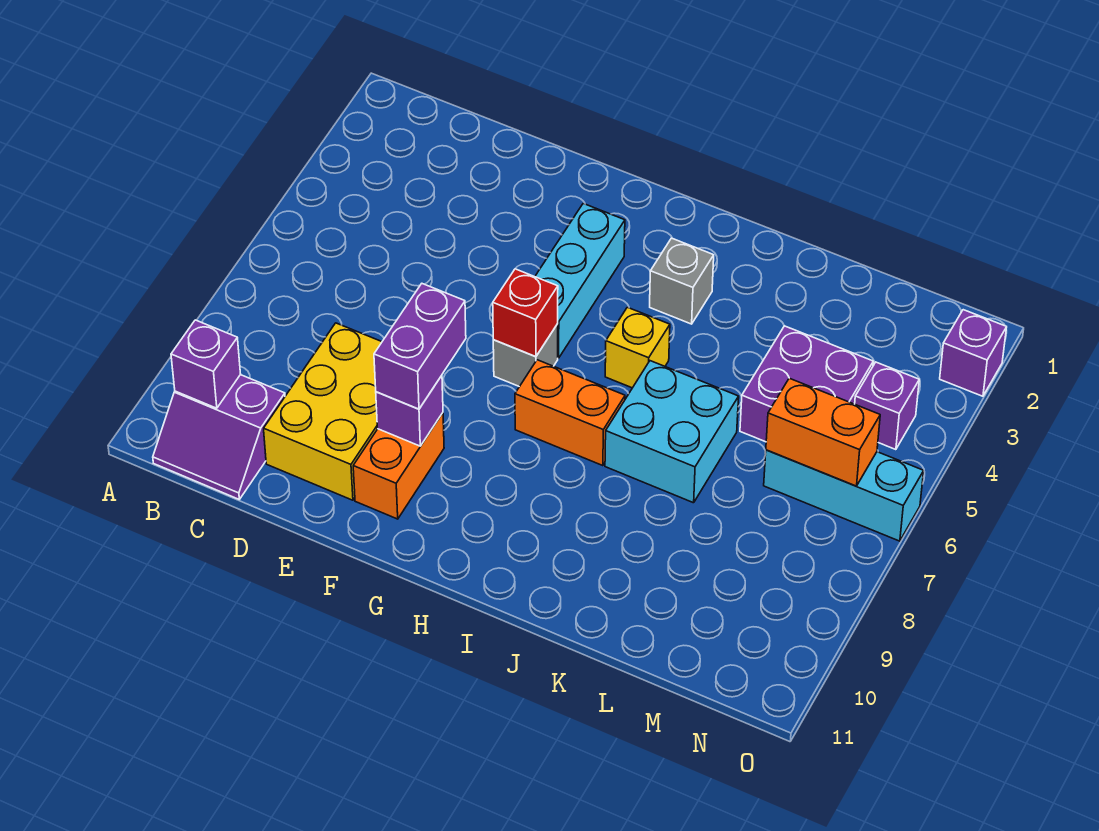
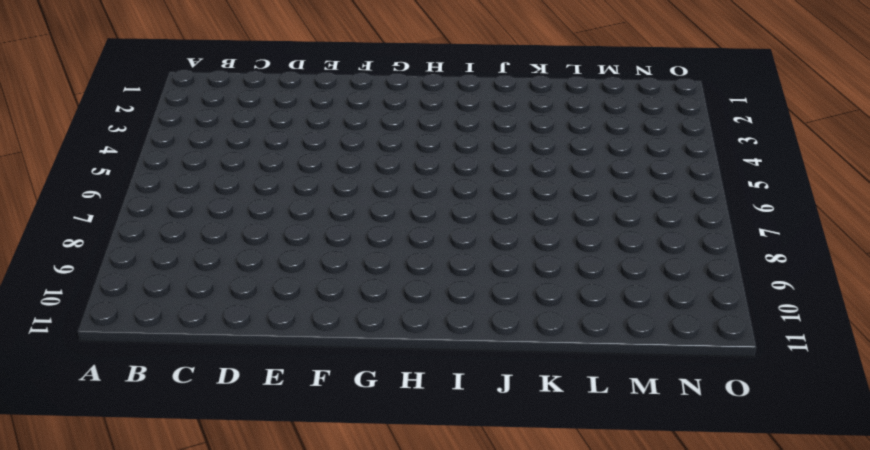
none -> purple 2x2 slope [153,375,285,499]
none -> yellow 2x3 brick [264,323,382,500]
none -> orange 1x2 brick [353,413,444,519]

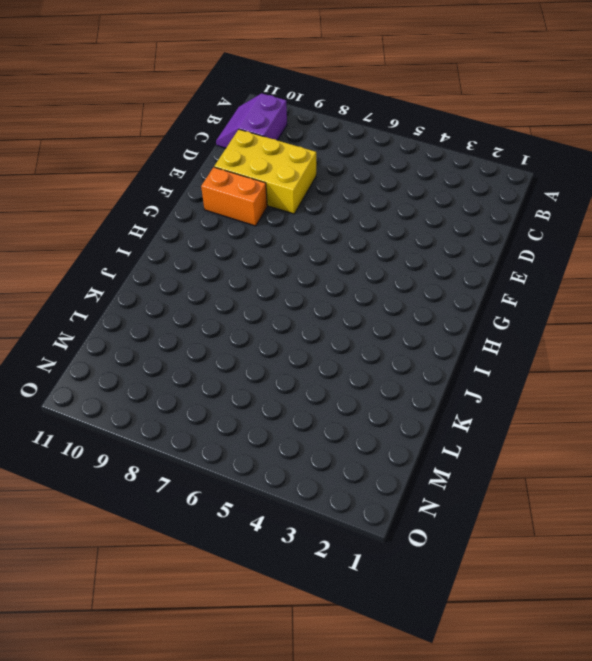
none -> cyan 1x3 brick [535,204,625,358]
none -> grey 1x1 brick [493,324,558,387]
none -> orange 1x2 brick [515,360,625,466]

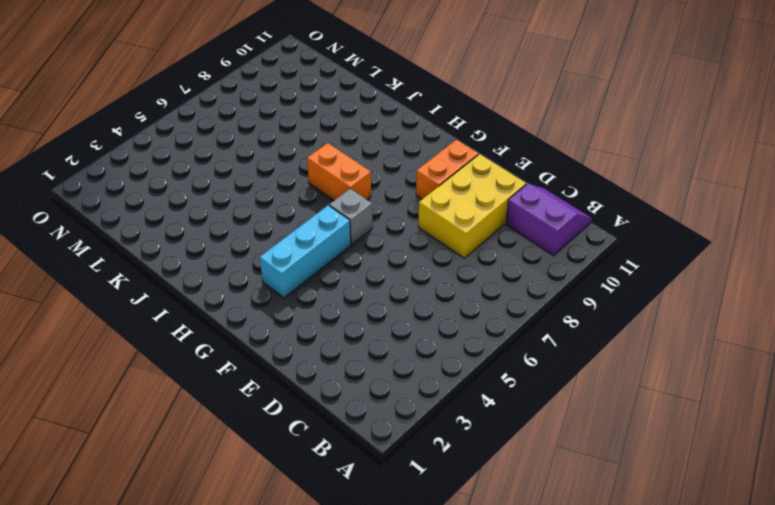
none -> grey 1x1 brick [650,238,714,324]
none -> yellow 1x1 brick [605,307,670,388]
none -> cyan 2x2 brick [605,361,739,503]

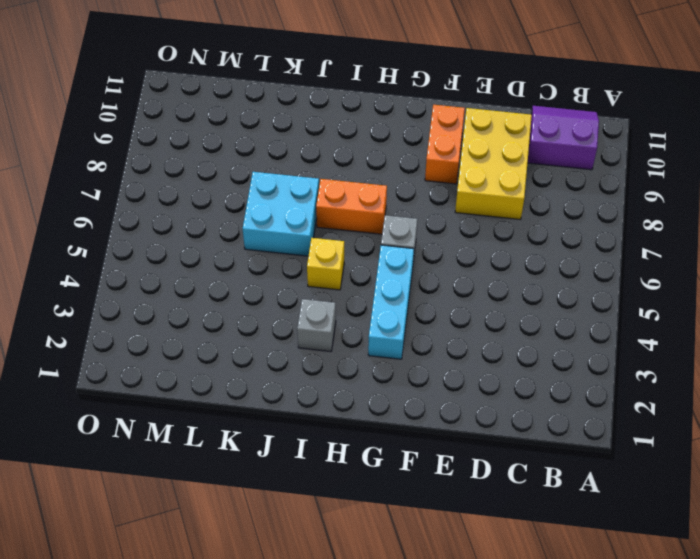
none -> purple 2x2 brick [740,326,873,442]
none -> cyan 1x3 brick [764,450,924,541]
none -> purple 1x1 brick [855,362,919,450]

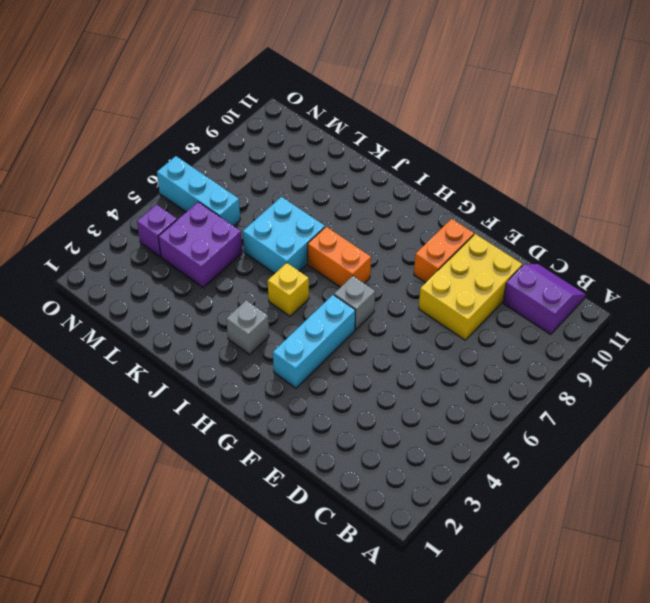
none -> purple 1x1 brick [940,310,1007,396]
none -> purple 1x1 brick [171,320,241,408]
none -> purple 1x1 brick [376,376,443,446]

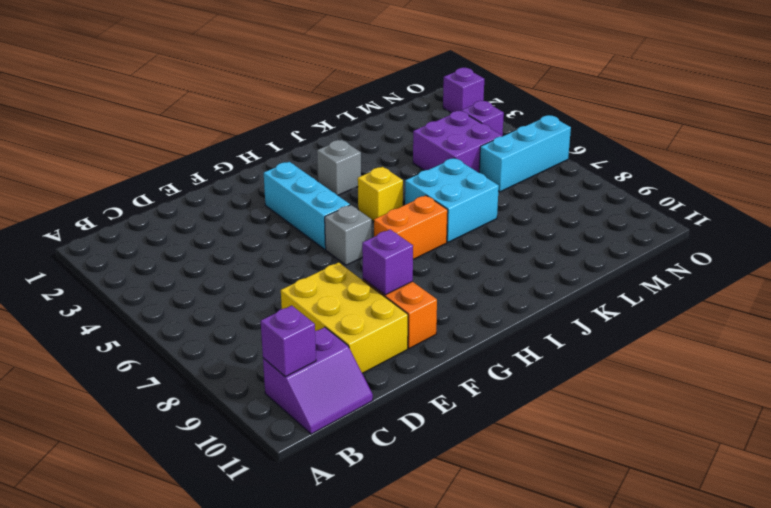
none -> red 1x1 brick [493,269,558,357]
none -> orange 1x2 brick [766,378,880,486]
none -> purple 1x2 brick [374,284,466,409]

